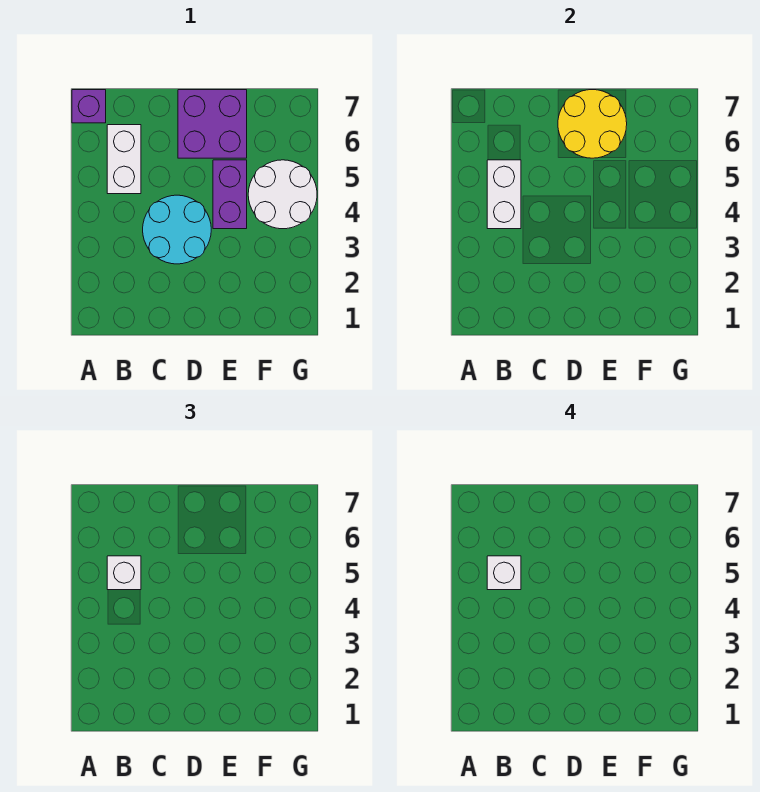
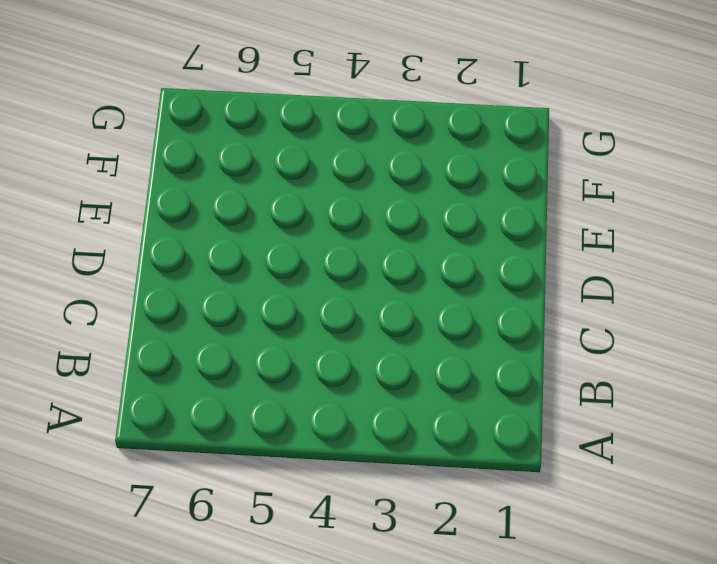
none -> purple 1x1 brick [72,90,106,123]
none -> white 1x2 brick [107,125,141,194]

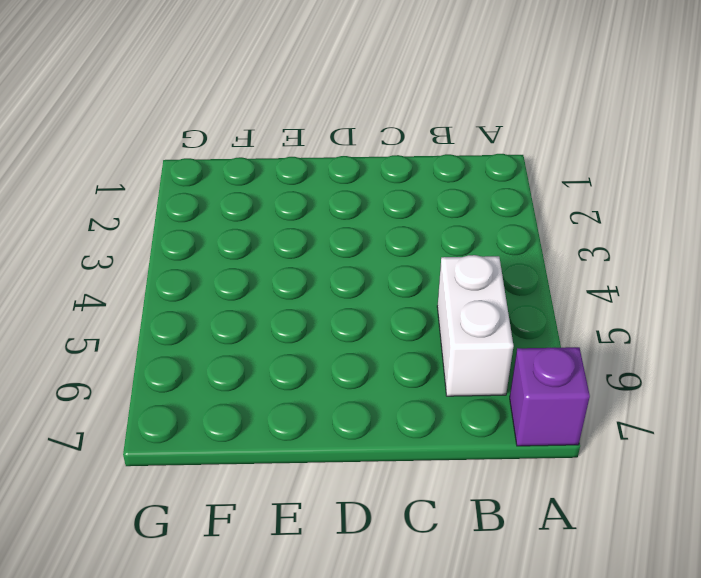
none -> cyan 2x2 round brick [143,195,211,264]
none -> purple 2x2 brick [178,90,247,158]

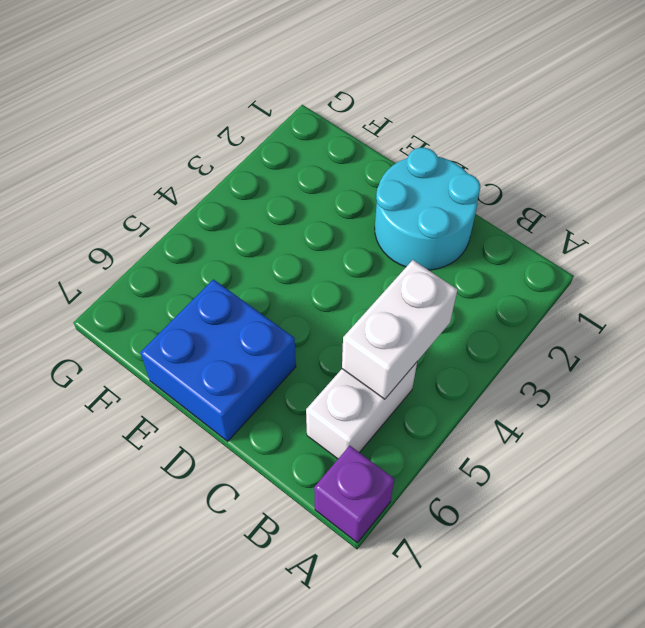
cyan 2x2 round brick [375,148,480,270] -> cyan 2x2 round brick moved to [143,195,211,264]
blue 2x2 brick [140,279,296,441] -> purple 2x2 brick [178,90,247,158]
none -> purple 1x2 brick [213,160,247,229]
none -> white 2x2 round brick [248,160,317,229]

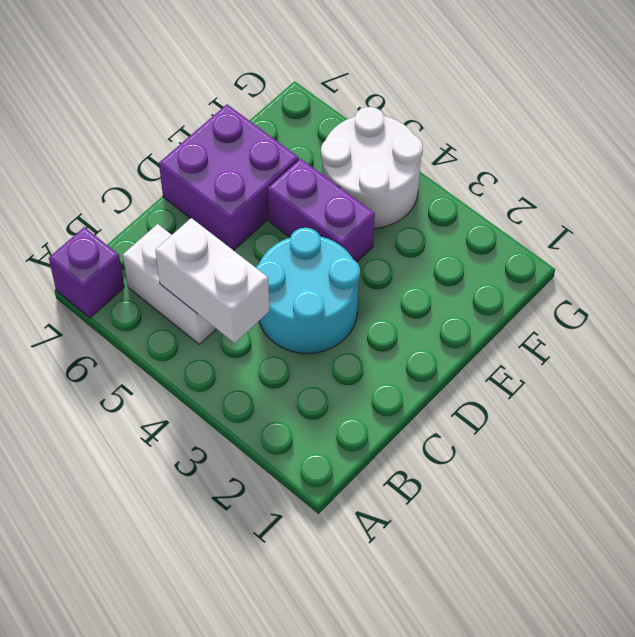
none -> yellow 2x2 round brick [558,90,627,158]
none -> white 1x1 brick [107,556,141,590]

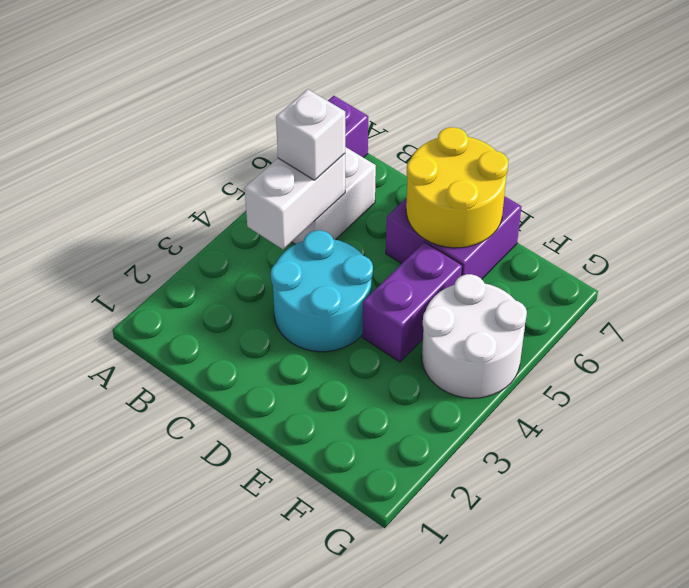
none -> white 1x1 brick [487,556,521,590]

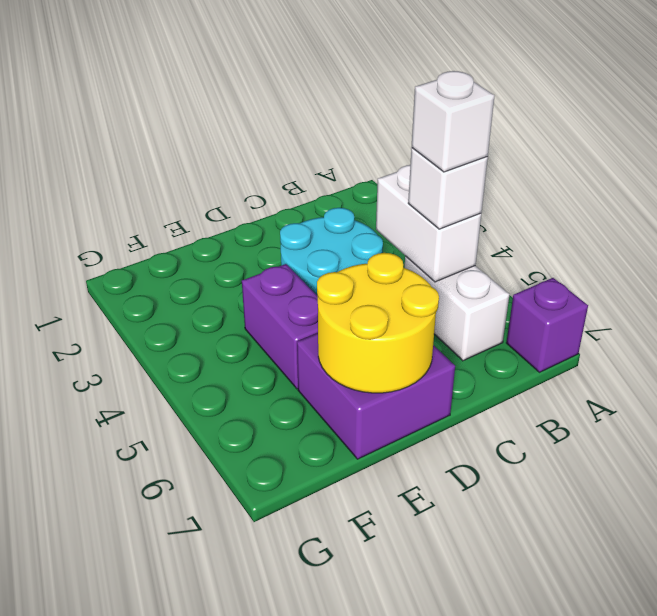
none -> white 2x2 round brick [248,160,317,229]

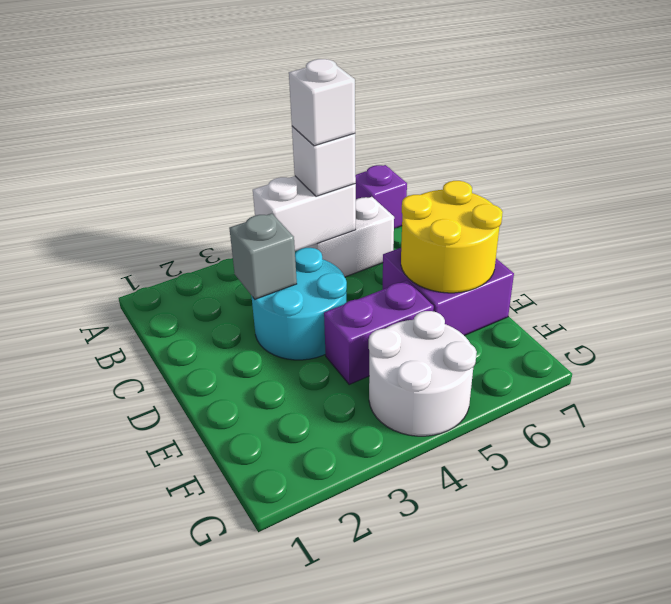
grey 1x1 brick [229,213,297,299] -> none

